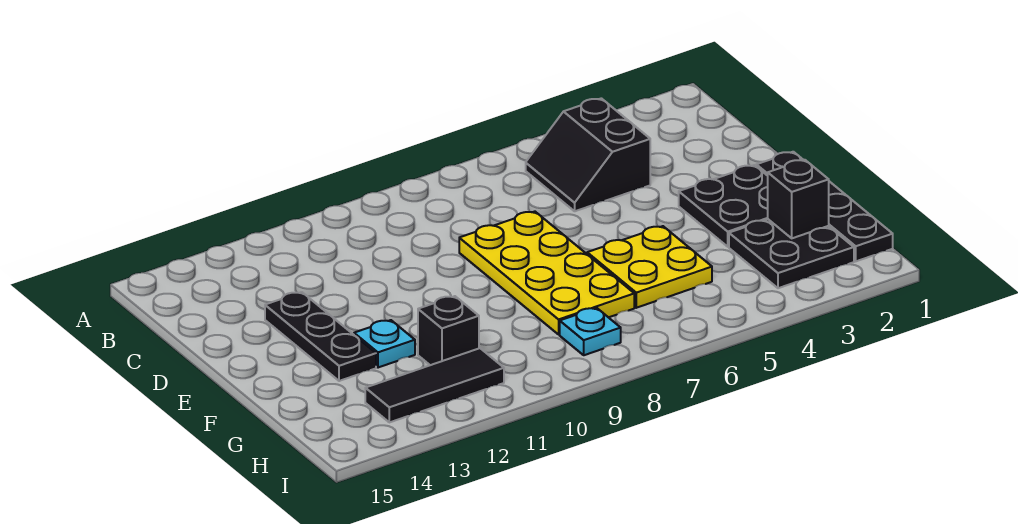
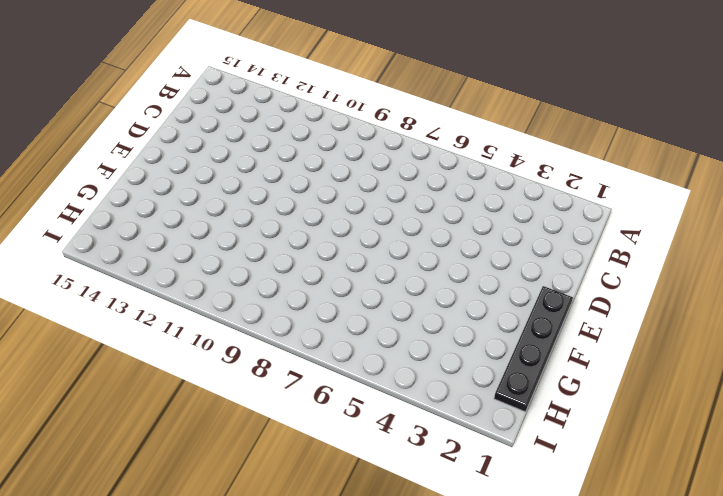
none -> black 2x2 slope [526,98,650,211]
none -> yellow 2x4 plate [459,212,634,334]
none -> black 1x3 plate [265,292,376,381]

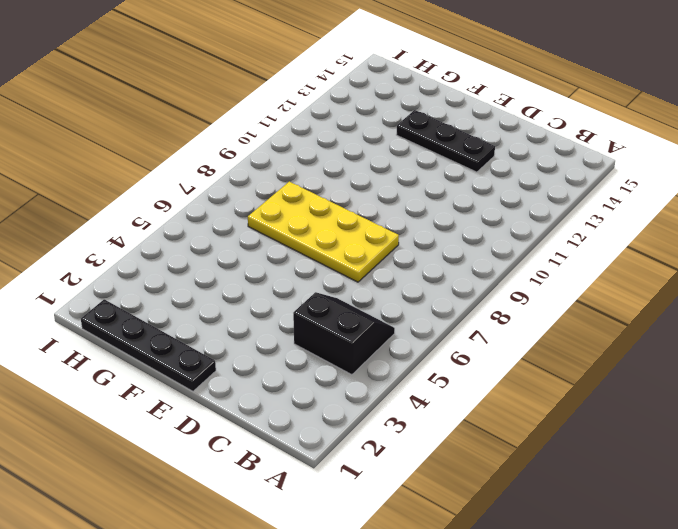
none -> black 2x2 plate [679,165,768,247]
none -> yellow 2x2 plate [587,226,712,308]
none -> cyan 1x1 plate [354,320,415,368]

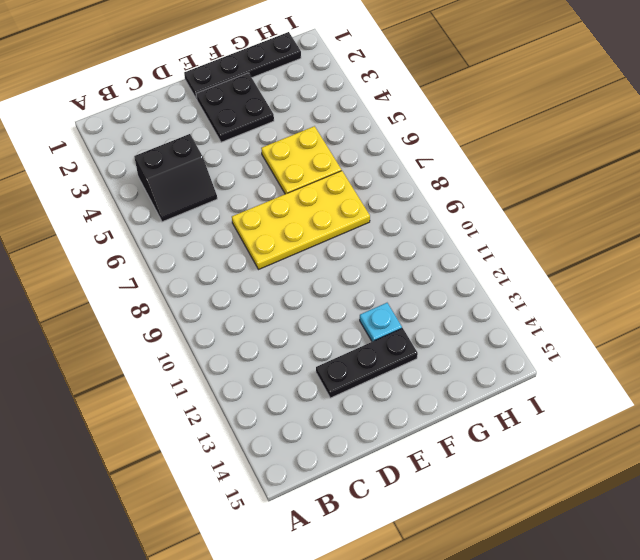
none -> black 2x2 plate [729,219,854,288]
none -> black 1x1 brick [418,296,479,365]
none -> cyan 1x1 plate [560,308,621,355]

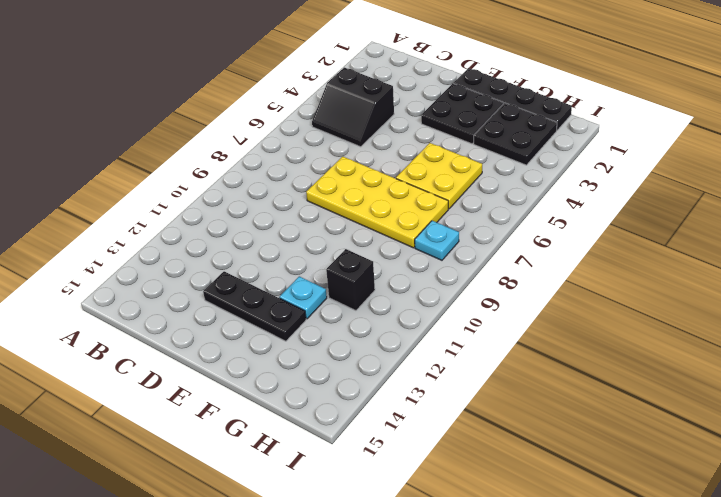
none -> black 1x3 tile [365,348,504,422]
none -> black 1x1 brick [768,160,829,238]

